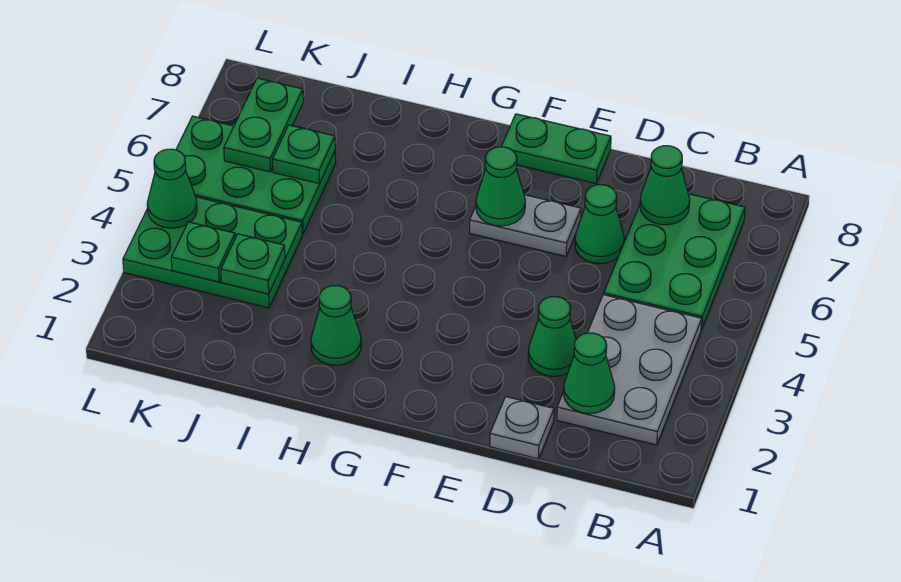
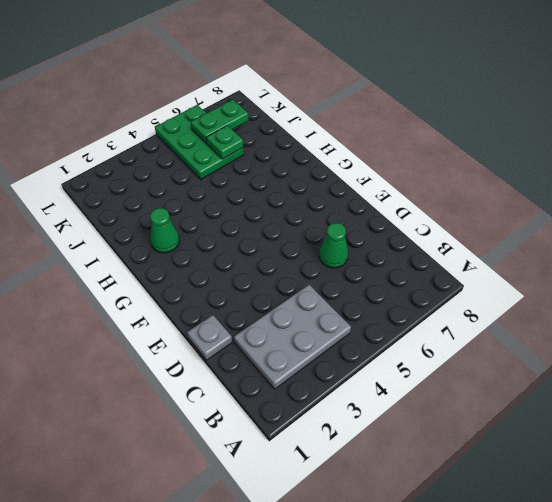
none -> green 2x3 plate [604,194,745,330]
none -> green 1x1 cone [528,297,576,376]
none -> grey 1x2 plate [470,195,581,256]

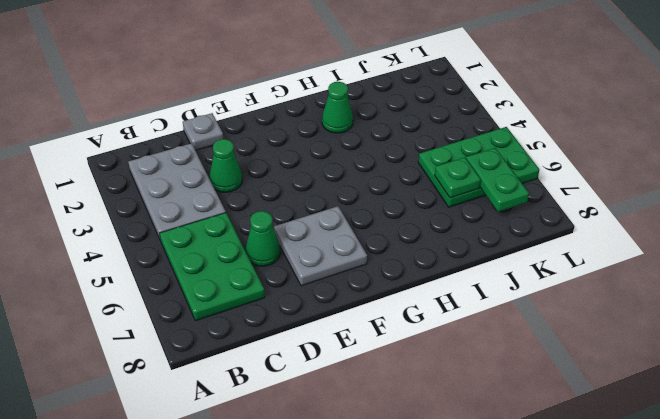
grey 2x2 plate [274,206,367,286] -> grey 1x2 plate [470,195,581,256]
none -> green 1x2 plate [501,114,611,184]
none -> green 2x3 plate [123,197,302,308]
none -> green 1x1 cone [564,333,615,414]

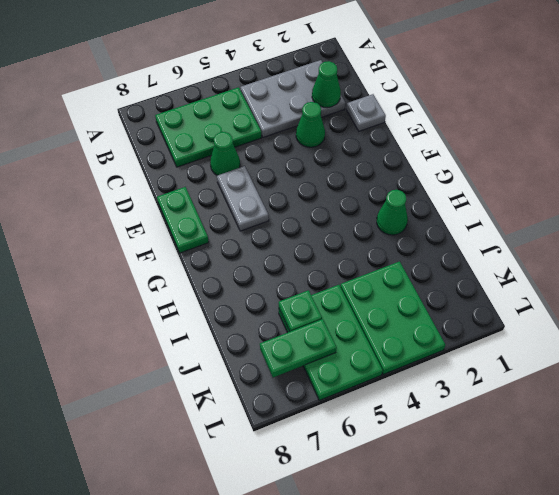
none -> green 1x1 cone [640,146,690,225]
none -> green 1x1 cone [476,147,525,226]
none -> green 1x1 plate [221,234,285,294]

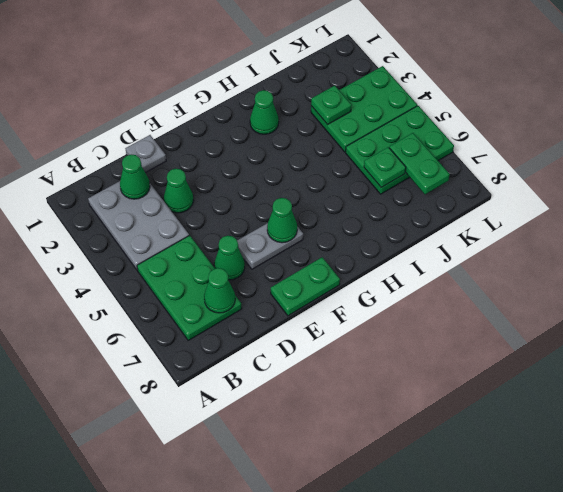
none -> green 1x1 plate [171,222,235,282]
none -> green 1x1 cone [147,149,197,228]

